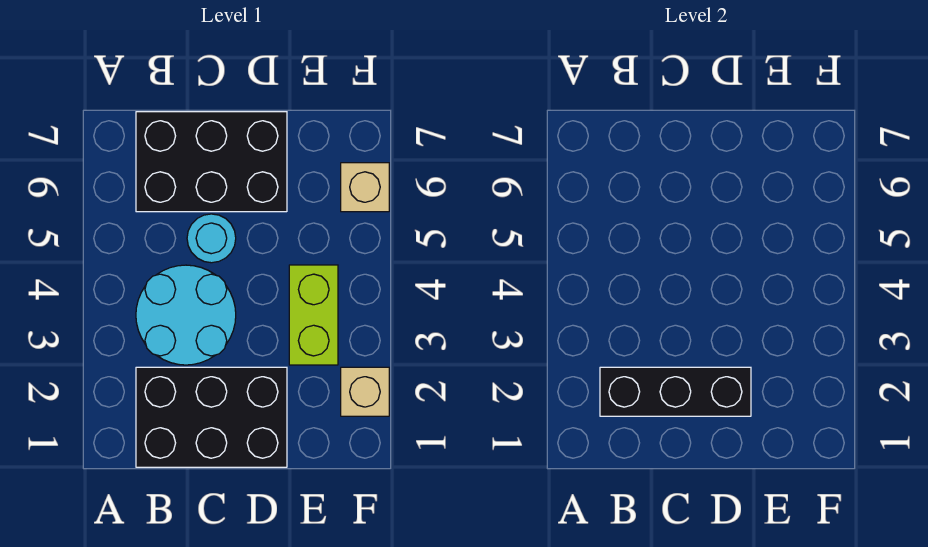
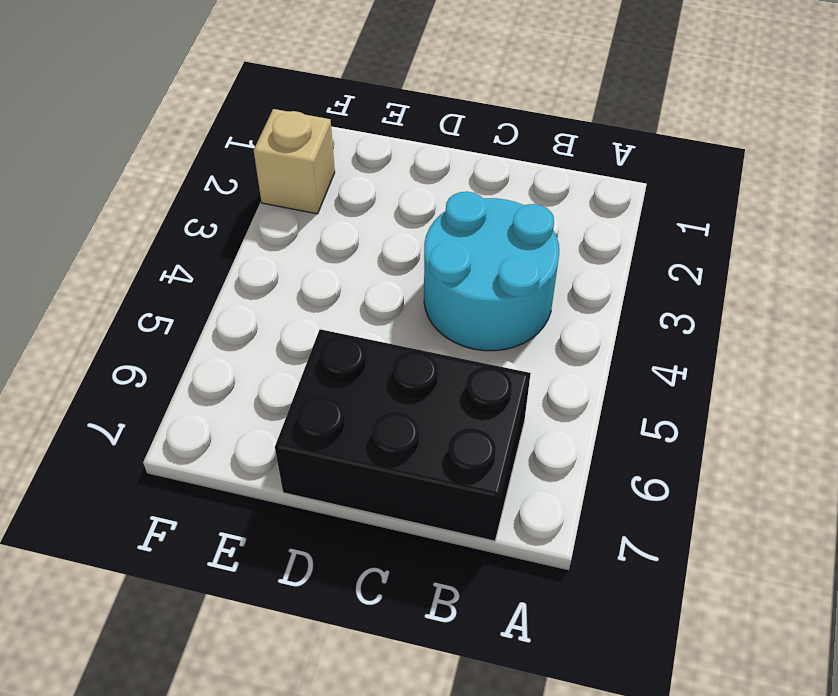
none -> black 2x3 brick [136,367,287,467]
none -> cyan 1x1 round brick [187,214,236,263]

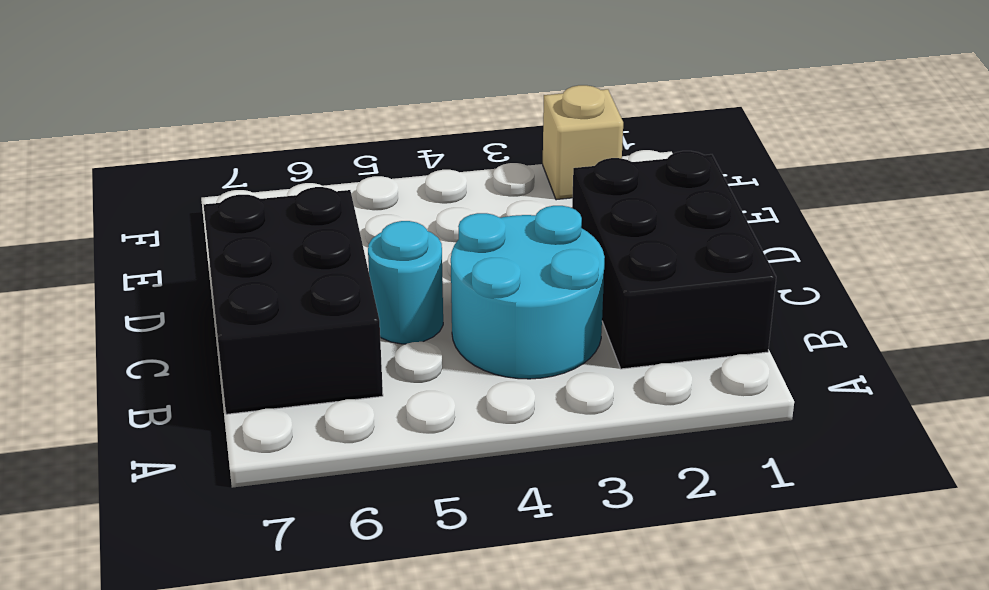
none -> lime 1x2 brick [289,265,338,365]
none -> tan 1x1 brick [341,163,389,212]

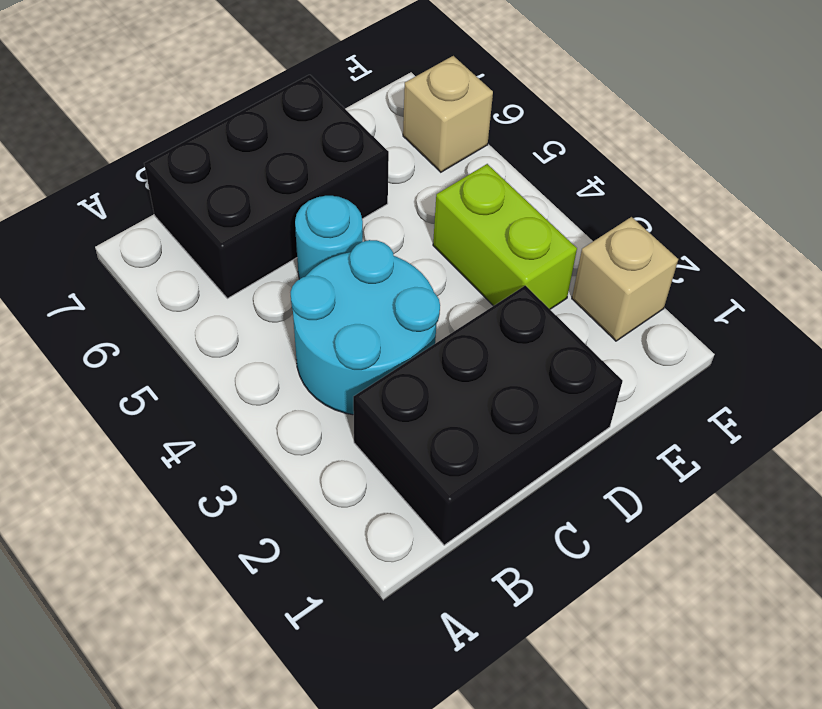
none -> black 1x3 brick [600,367,751,416]

